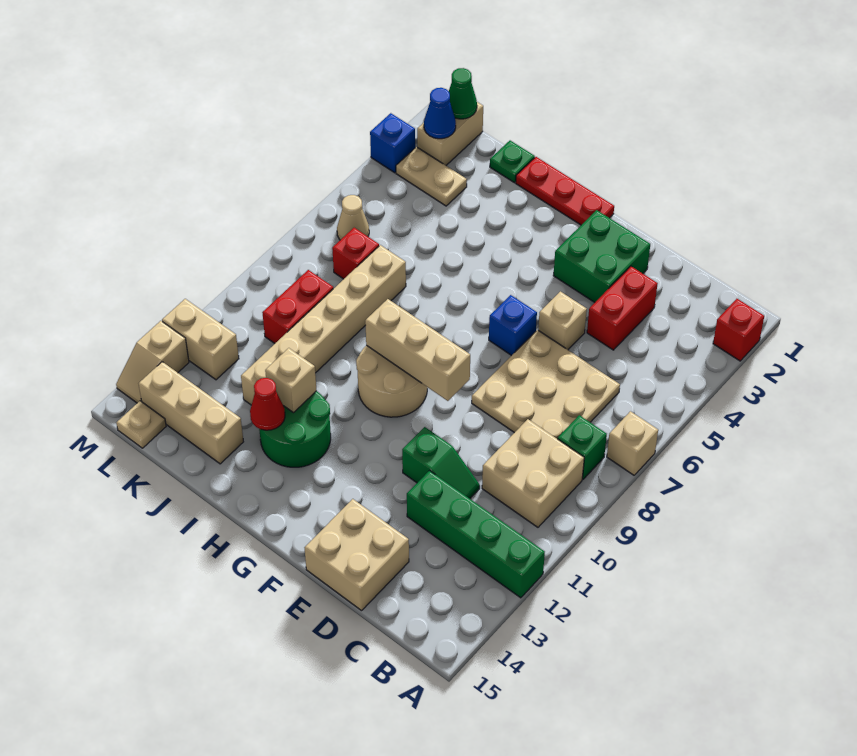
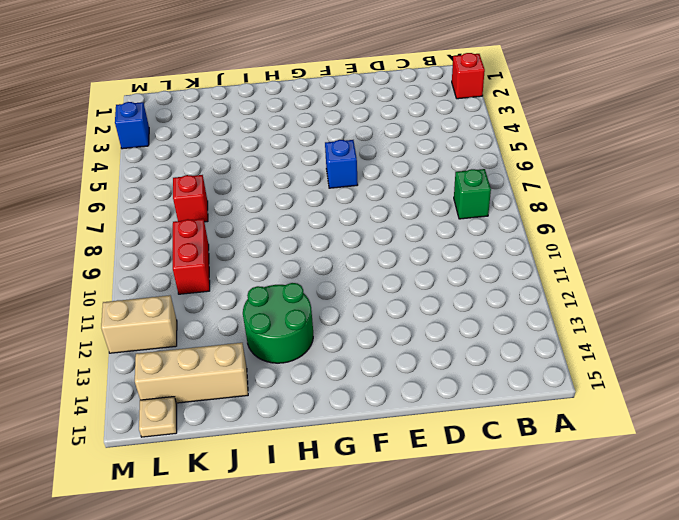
none -> tan 1x1 brick [607,411,658,475]
none -> green 1x4 brick [407,471,545,598]
none -> tan 2x2 brick [482,419,584,527]
none -> tan 3x3 plate [472,330,620,439]

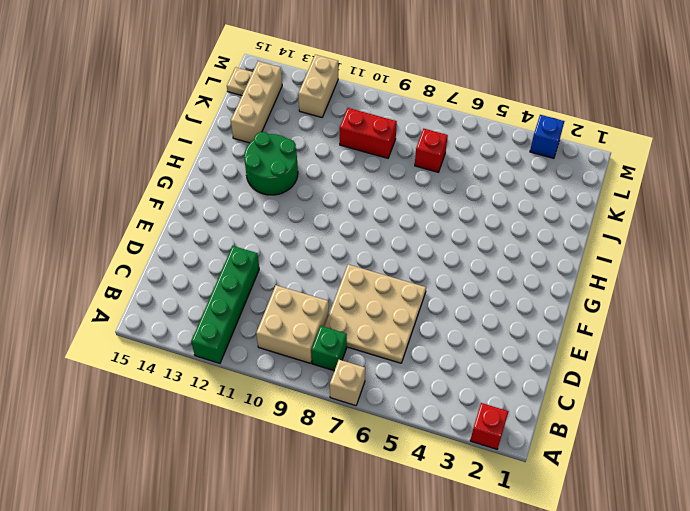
none -> red 1x2 brick [587,266,658,350]
none -> green 1x2 slope [402,427,480,499]
none -> tan 2x2 brick [305,499,409,611]
none -> green 2x2 brick [553,210,650,302]

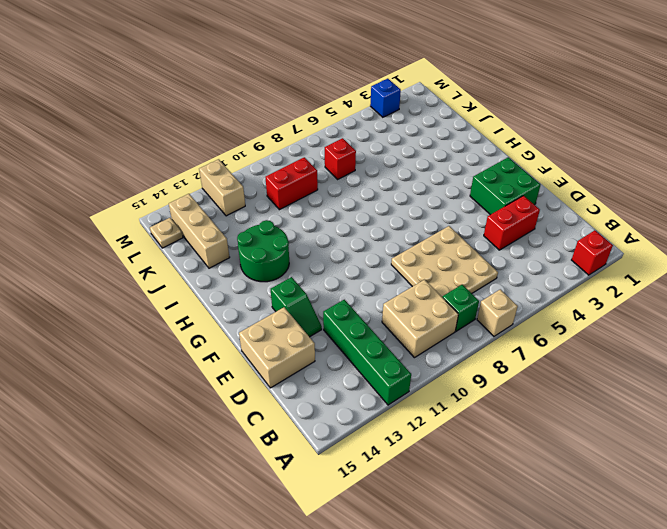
green 1x2 slope [271,277,322,337] -> green 1x2 slope moved to [402,427,480,499]
none -> tan 1x1 brick [538,291,587,350]
none -> blue 1x1 brick [489,295,537,356]
none -> red 1x3 plate [516,157,614,225]
none -> tan 2x2 round brick [356,345,427,417]

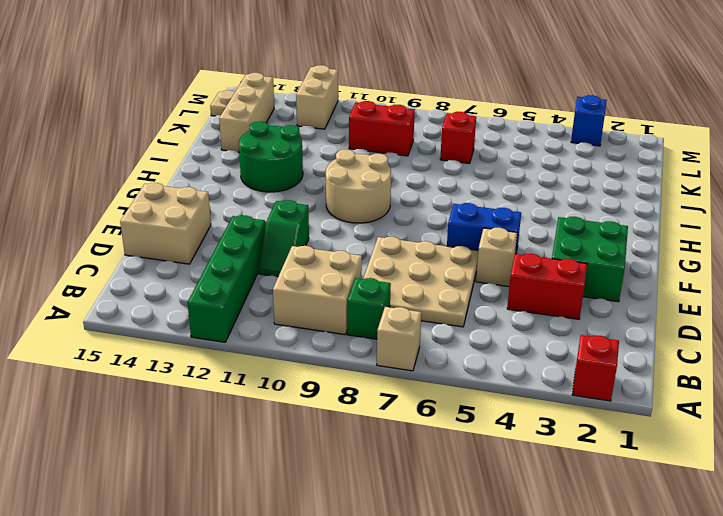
blue 1x2 brick [447,203,521,254] -> blue 1x1 brick [489,295,537,356]
none -> red 1x3 plate [516,157,614,225]
none -> green 1x1 plate [490,141,535,183]
none -> tan 1x6 brick [241,245,406,405]
none -> tan 1x2 plate [396,147,467,206]

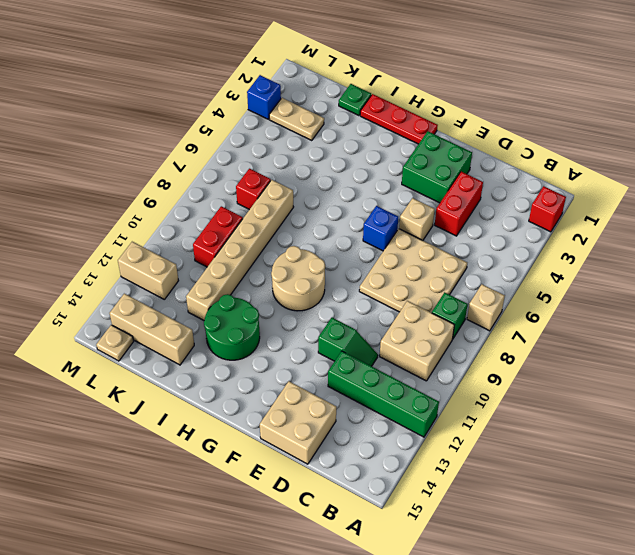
none -> tan 1x2 brick [417,102,483,165]
none -> tan 1x1 cone [337,195,369,240]
none -> tan 1x2 slope [116,321,189,403]
none -> tan 1x3 brick [365,299,470,401]

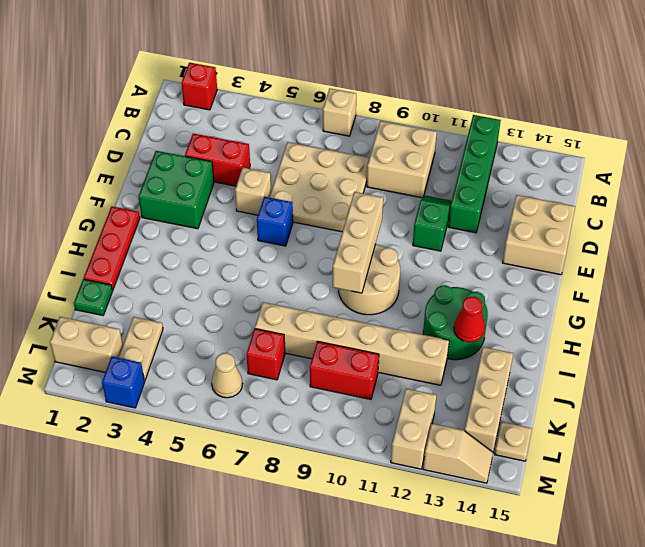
none -> green 1x1 brick [558,415,607,479]
none -> tan 1x1 brick [265,348,316,413]
none -> green 1x1 cone [449,68,477,119]
none -> blue 1x1 cone [424,88,456,139]

